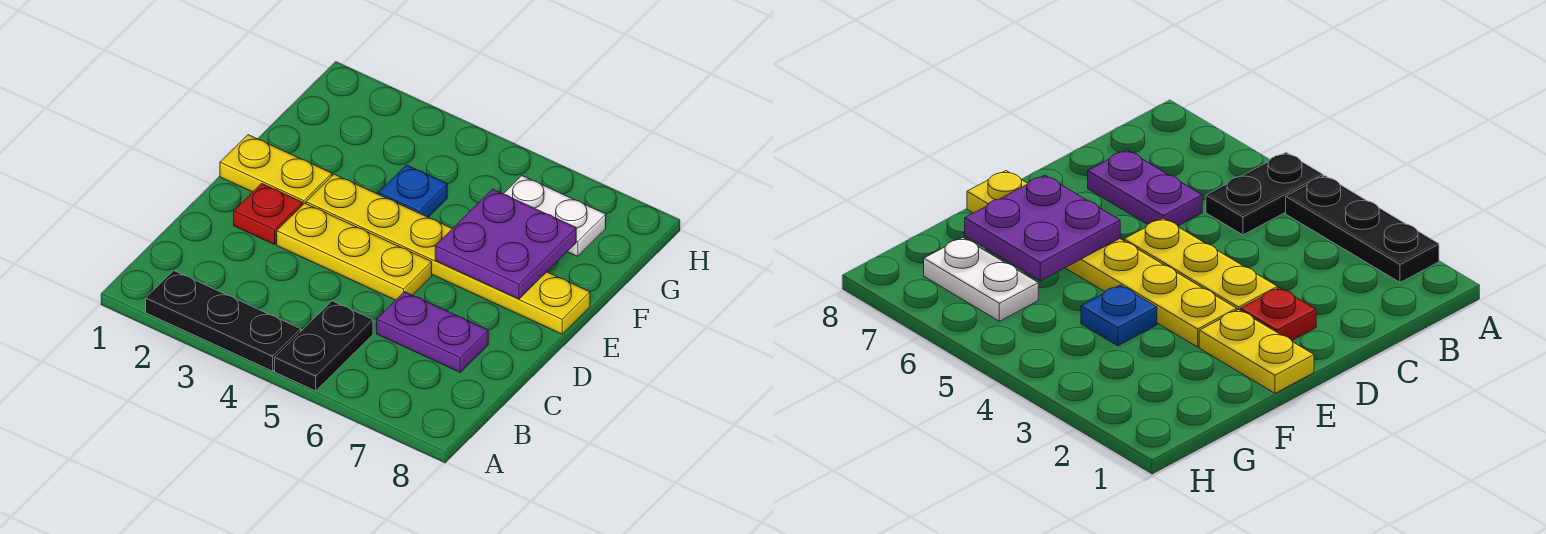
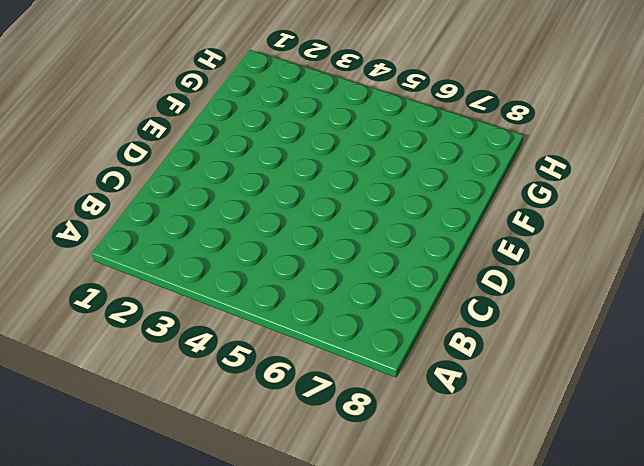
none -> black 1x3 plate [146,271,301,371]
none -> black 1x2 plate [275,301,373,391]

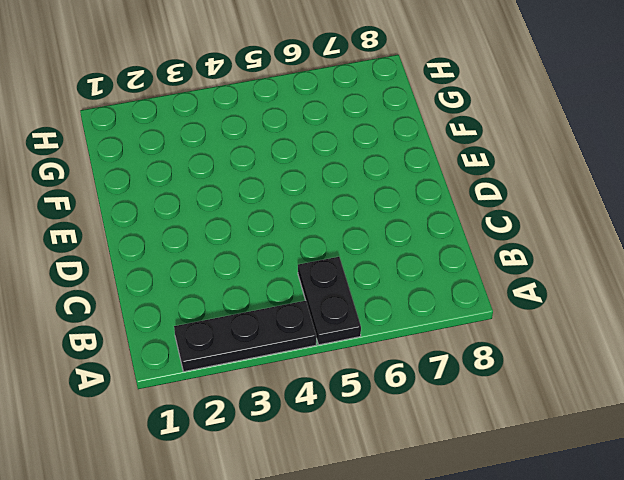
none -> purple 1x2 plate [377,292,488,372]
none -> red 1x1 plate [234,183,303,244]

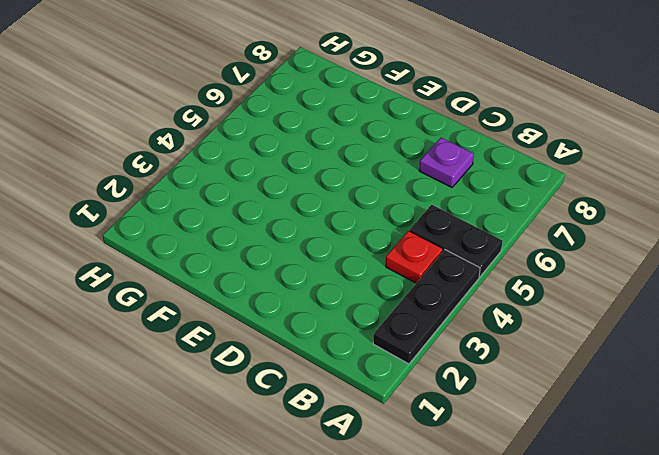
red 1x1 plate [386,231,443,283] -> red 1x1 plate moved to [234,183,303,244]
purple 1x1 plate [419,138,474,187] -> purple 1x2 plate [377,292,488,372]
none -> yellow 1x3 plate [277,203,432,300]
none -> yellow 1x2 plate [220,135,332,204]

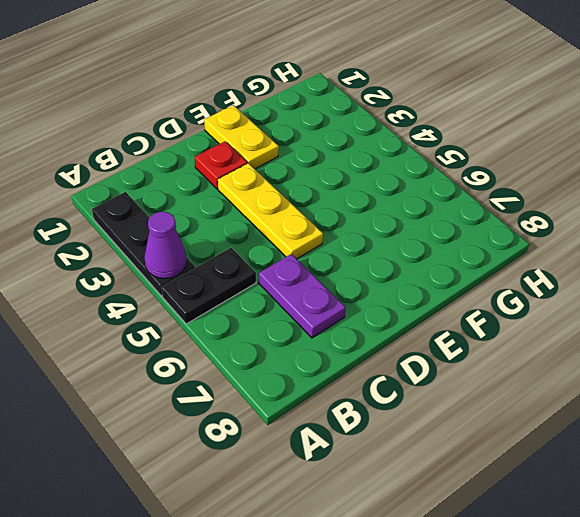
purple 1x1 cone [144,212,187,279] -> none
none -> yellow 1x6 plate [306,174,590,334]
none -> blue 1x1 plate [378,165,447,217]

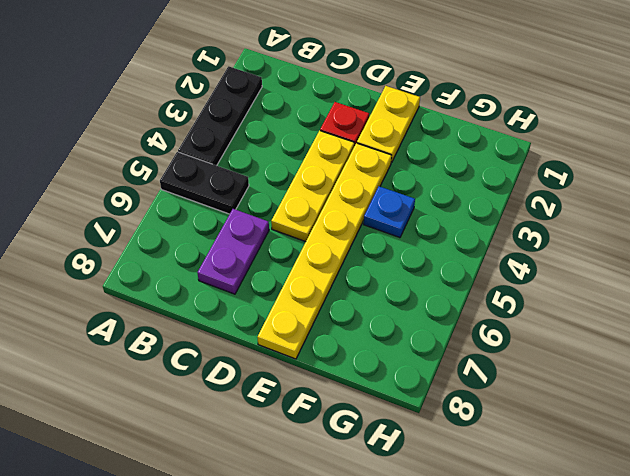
none -> white 1x2 plate [503,176,606,256]
none -> purple 2x2 plate [435,189,576,299]

